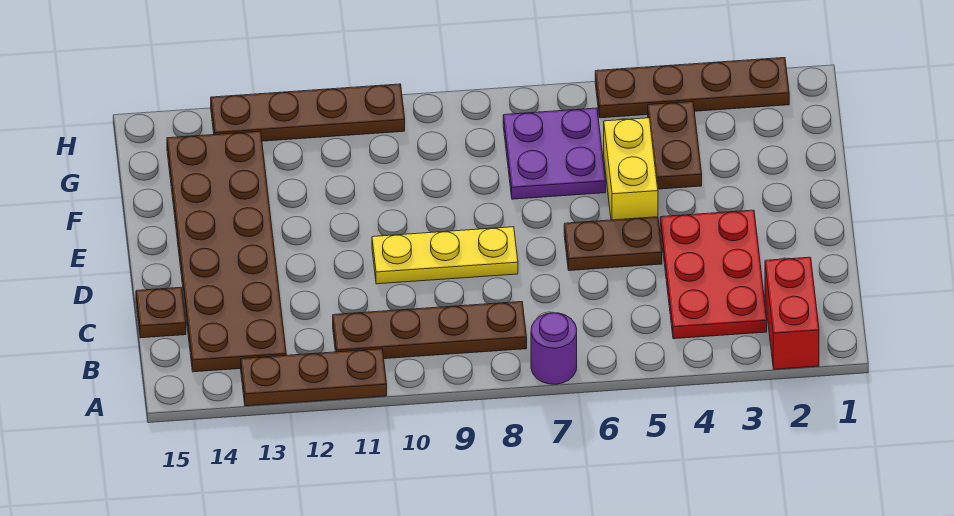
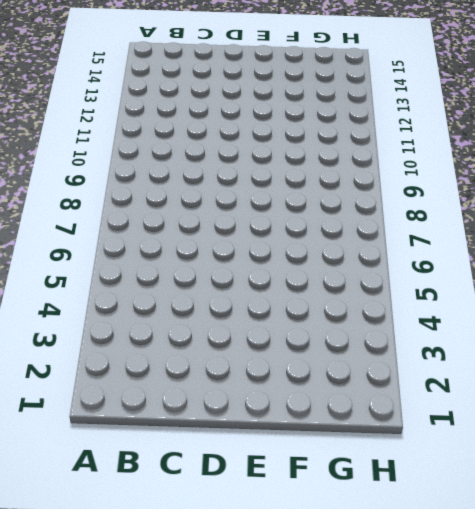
none -> red 1x2 brick [765,257,819,369]
none -> purple 1x1 round brick [531,313,577,384]
none -> brown 1x3 plate [241,349,387,406]

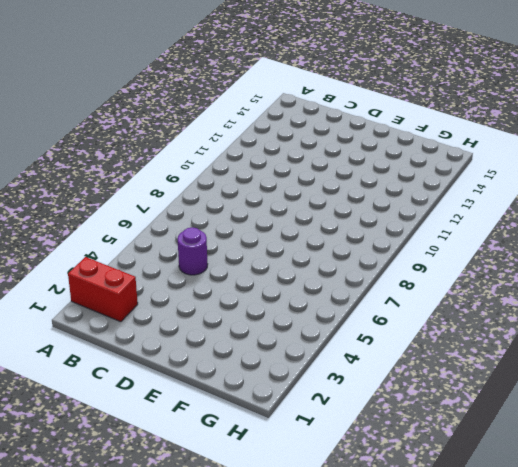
purple 1x1 round brick [178,227,208,275] -> purple 1x1 round brick moved to [531,313,577,384]
none -> brown 1x3 plate [241,349,387,406]
none -> red 2x3 plate [660,210,767,339]
none -> brown 1x4 plate [333,302,527,359]

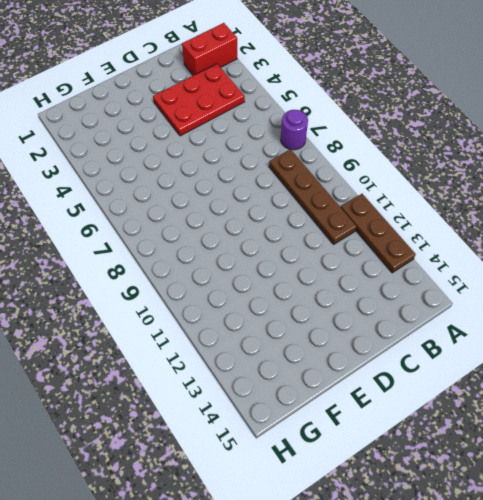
none -> brown 2x6 plate [167,131,286,372]
none -> brown 1x1 plate [136,287,186,338]
none -> brown 1x2 plate [564,217,662,271]

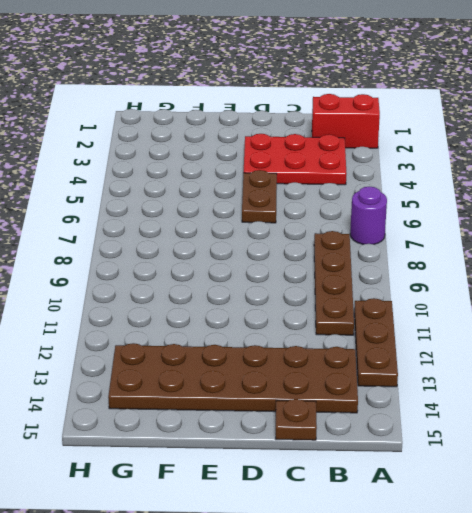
none -> yellow 1x3 plate [372,227,518,284]
none -> yellow 1x2 brick [604,118,658,220]
none -> brown 1x2 plate [648,102,702,189]

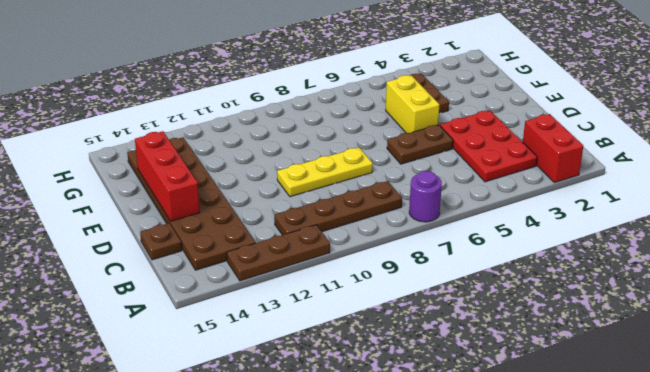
red 1x3 brick [135,131,200,221] -> none
none -> purple 2x2 plate [503,108,606,199]
none -> brown 1x4 plate [595,58,789,118]
none -> brown 1x4 plate [211,84,405,141]

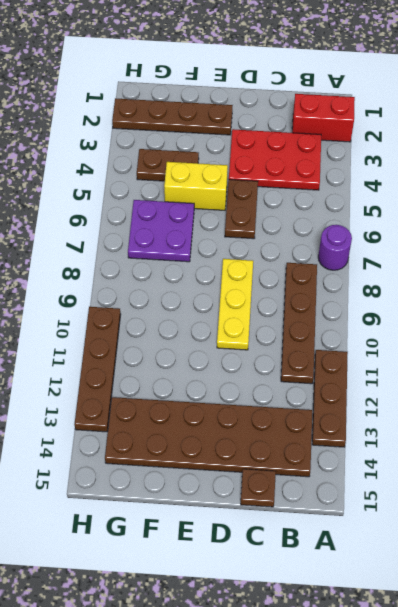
brown 1x4 plate [112,98,233,135] -> brown 1x4 plate turned to [595,58,789,118]

